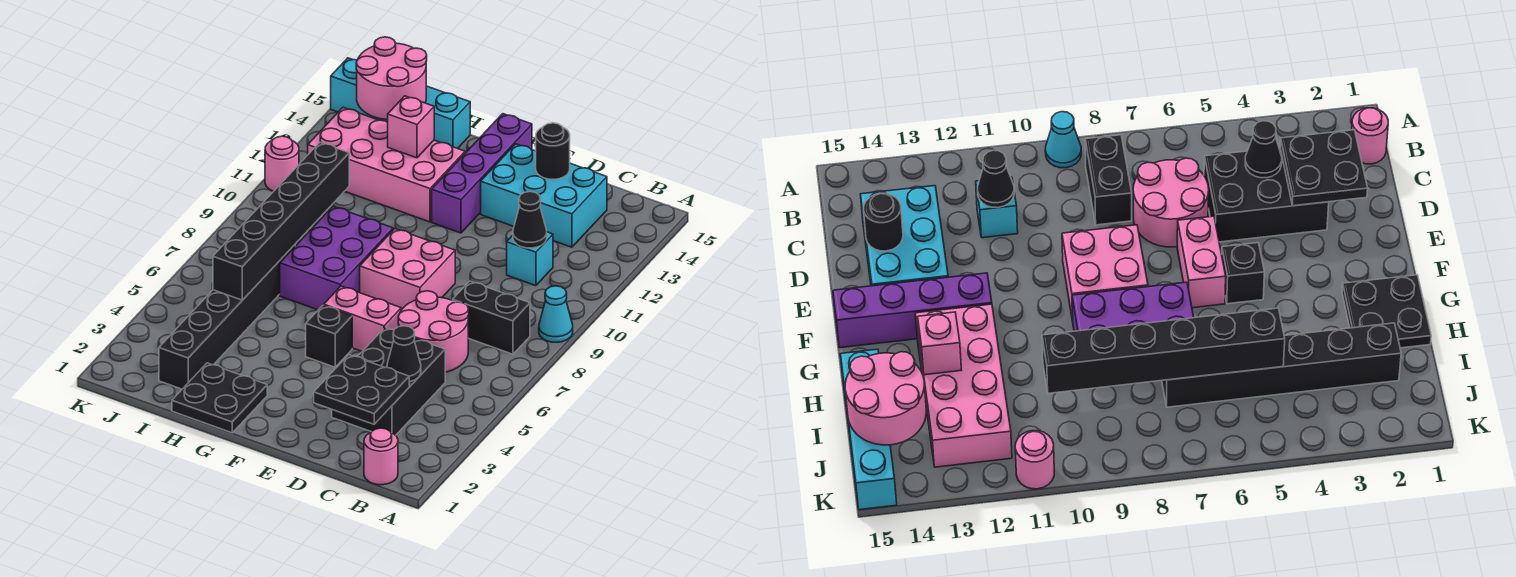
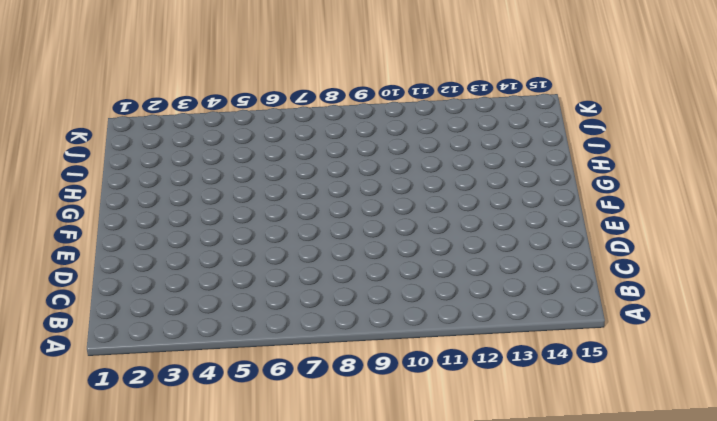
none -> cyan 1x1 cone [539,286,573,342]
none -> pink 1x1 round brick [364,428,398,485]
none -> black 1x2 brick [453,281,530,354]

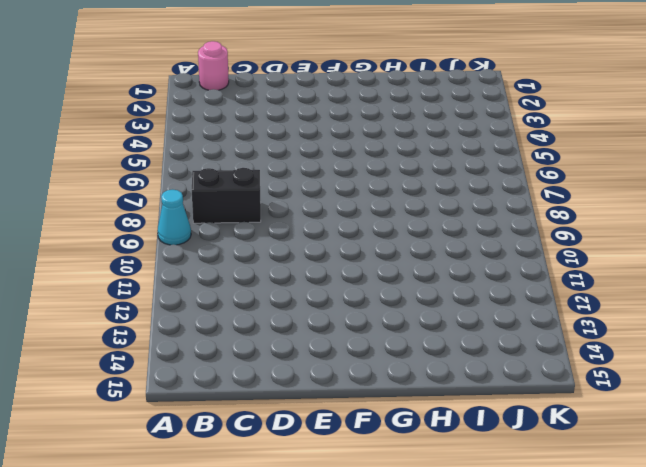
none -> black 2x3 brick [332,328,445,435]
none -> pink 2x2 round brick [398,291,469,372]
none -> cyan 1x1 brick [507,232,553,286]

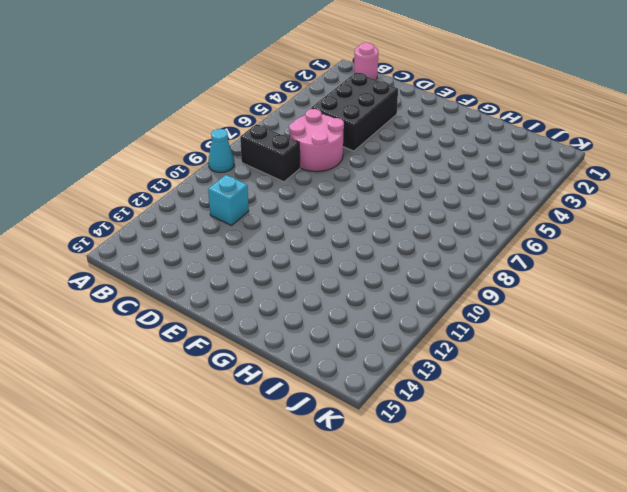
none -> cyan 2x3 brick [481,144,607,247]
none -> pink 1x2 brick [324,286,401,351]
none -> pink 2x2 brick [360,229,455,310]

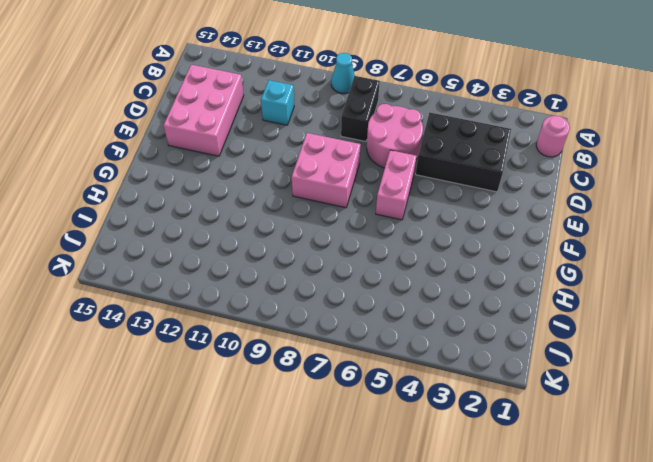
pink 2x3 brick [164,65,244,156] -> cyan 2x3 brick [481,144,607,247]
none -> black 1x1 brick [306,305,352,367]
none -> purple 1x4 brick [432,114,532,233]
none -> black 2x2 plate [172,363,267,433]

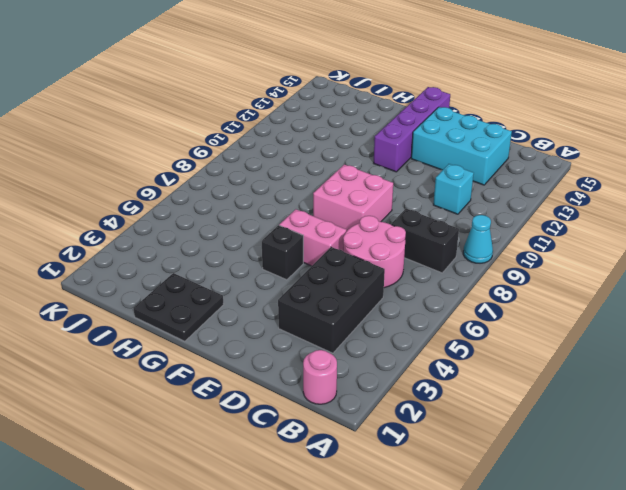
none -> purple 2x3 brick [280,206,393,310]
none -> pink 2x4 brick [308,108,465,222]
none -> cyan 1x4 brick [331,58,470,149]

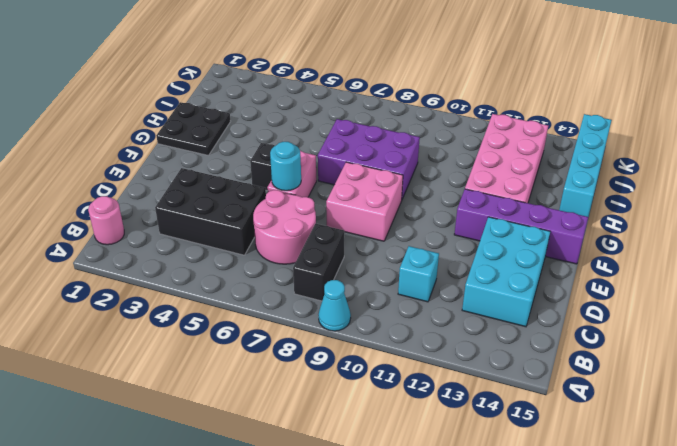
cyan 1x1 round brick [270,142,301,191] -> none
none -> black 1x6 brick [159,245,295,389]
none -> pink 1x1 round brick [265,136,299,191]
none -> black 2x2 plate [313,355,409,424]

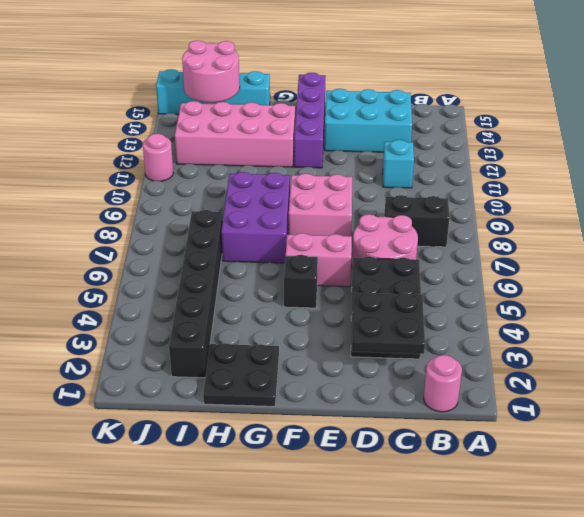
none -> cyan 1x1 cone [539,286,573,342]
none -> black 1x1 cone [387,326,421,382]
none -> black 1x1 cone [513,192,547,248]

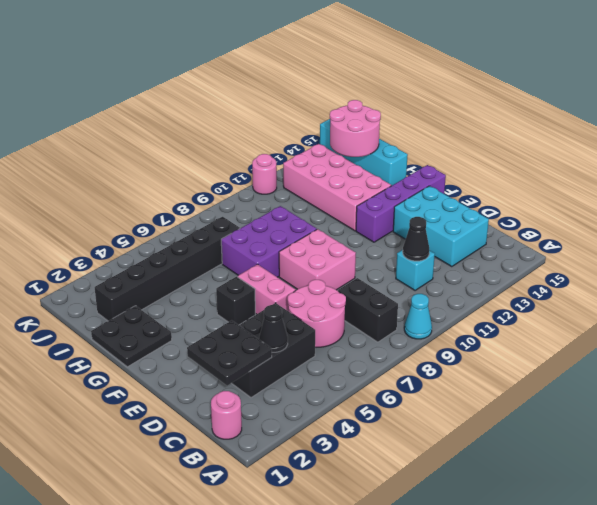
none -> black 1x1 round brick [536,123,570,179]
none -> pink 1x1 brick [388,96,434,158]
none -> black 1x6 brick [213,142,349,300]

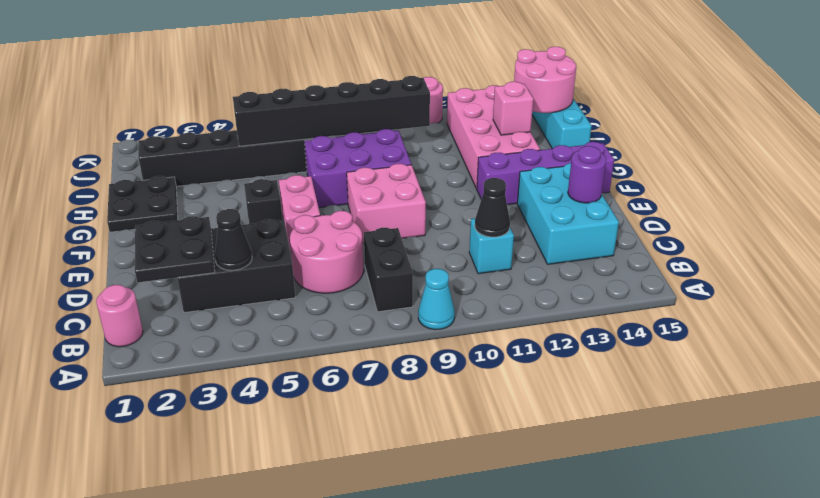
purple 1x1 round brick [568,146,606,203] -> black 1x1 round brick [536,123,570,179]

